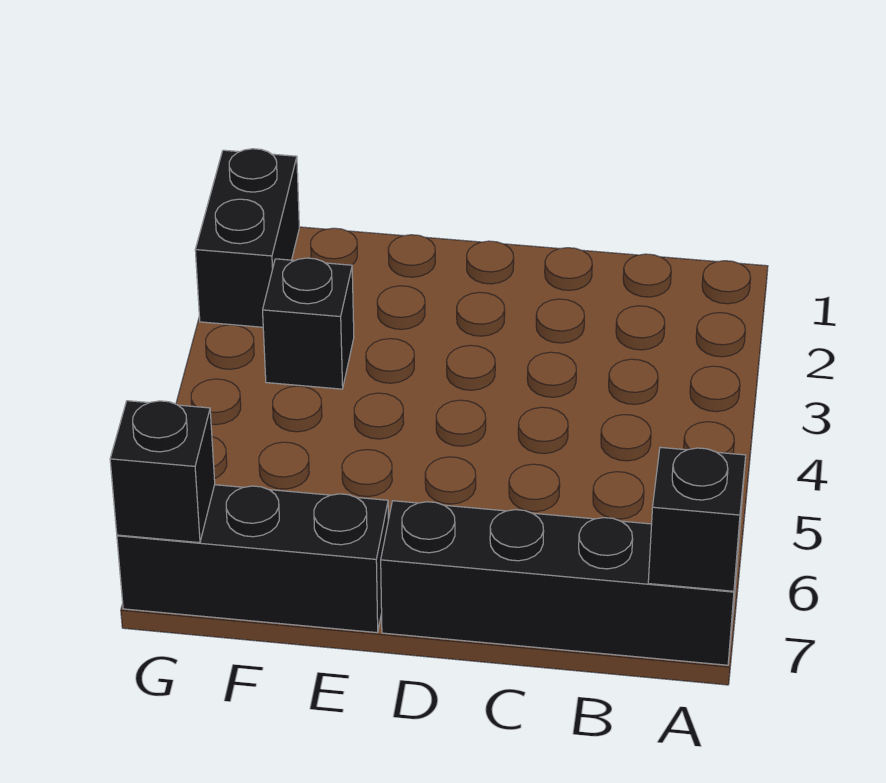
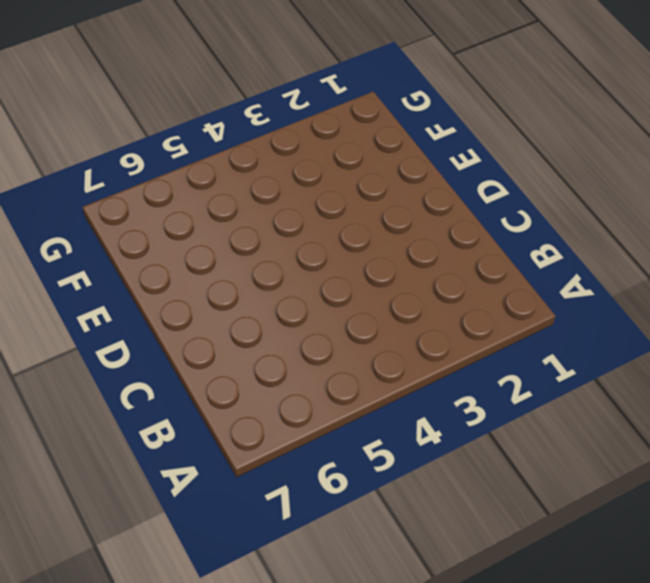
none -> black 1x4 brick [381,501,739,665]
none -> black 1x3 brick [117,485,388,633]

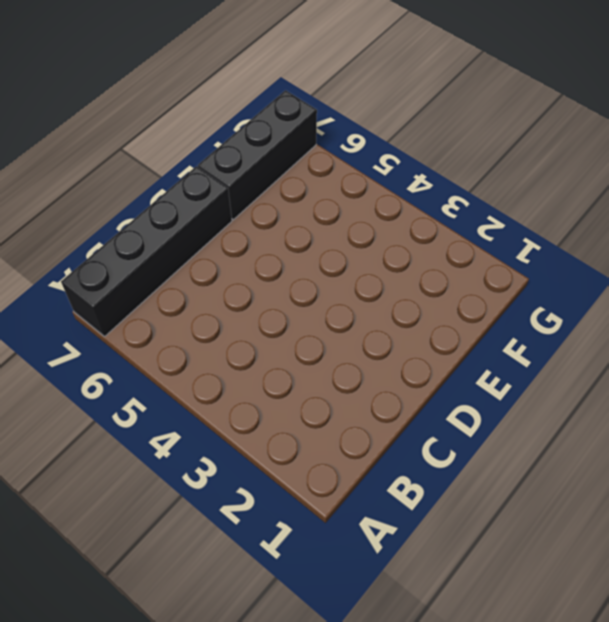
none -> black 1x1 brick [263,258,354,389]
none -> black 1x2 brick [195,149,299,327]

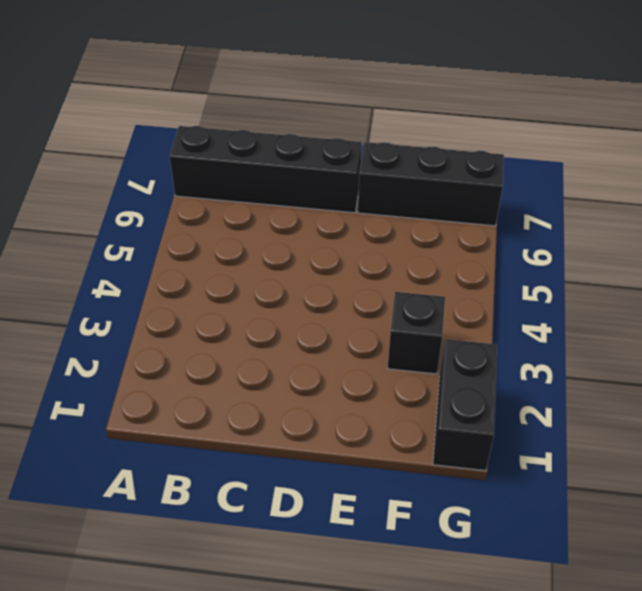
none -> black 1x1 brick [648,447,746,591]
none -> black 1x1 brick [110,401,215,543]

